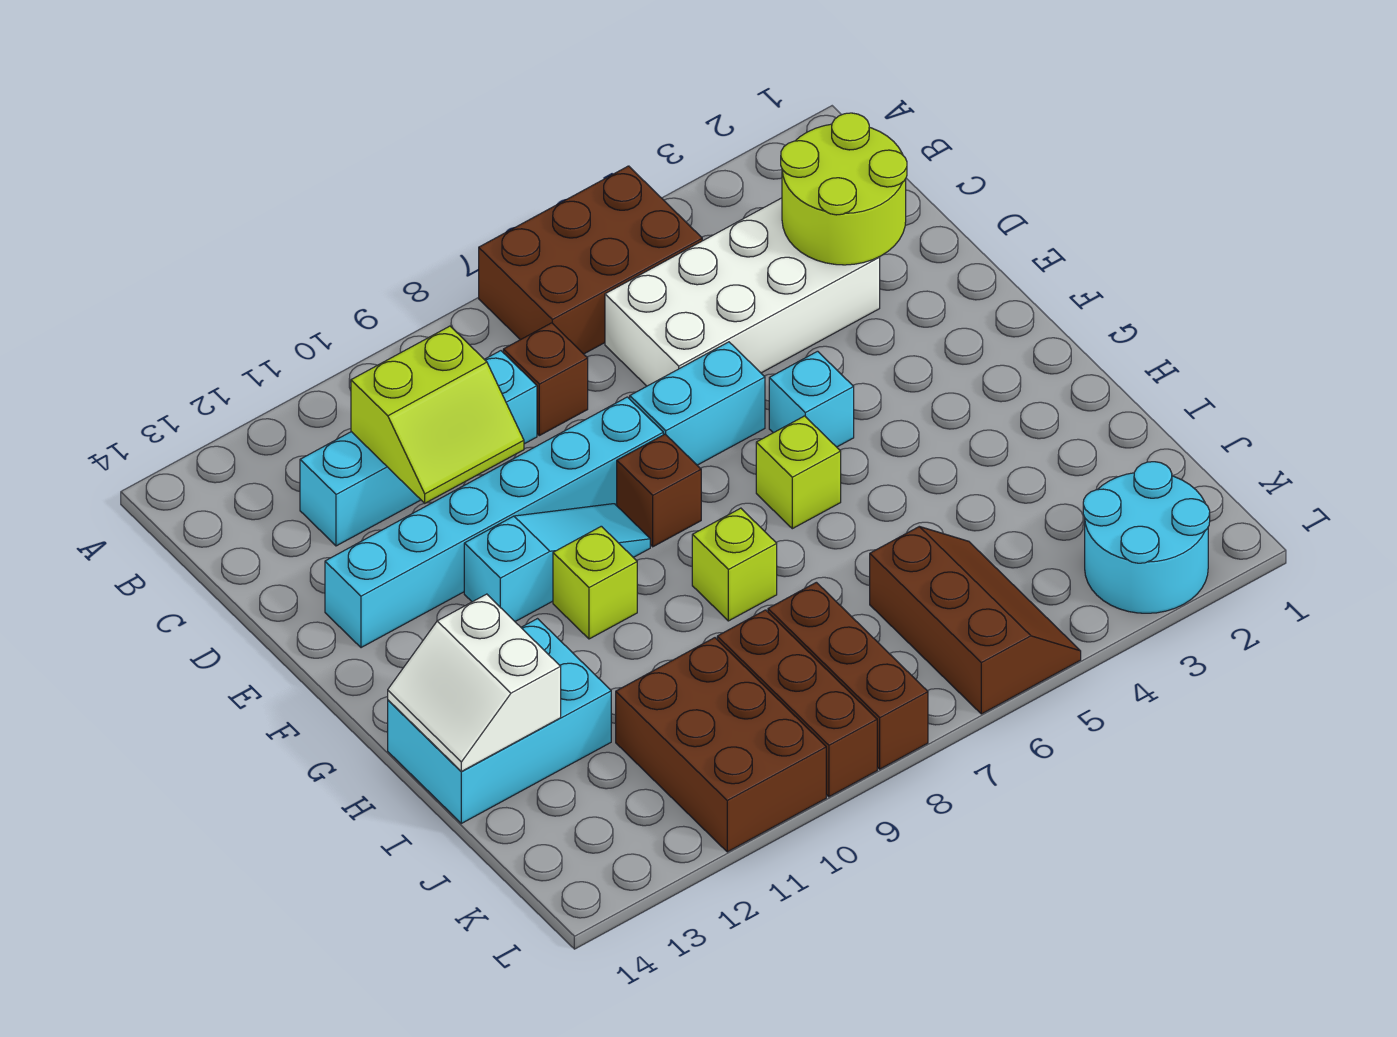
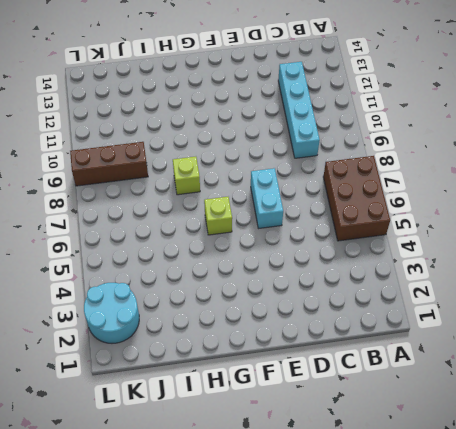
none -> white 2x4 brick [605,198,880,386]
none -> brown 1x1 brick [503,323,588,436]
none -> cyan 1x6 brick [325,397,663,648]

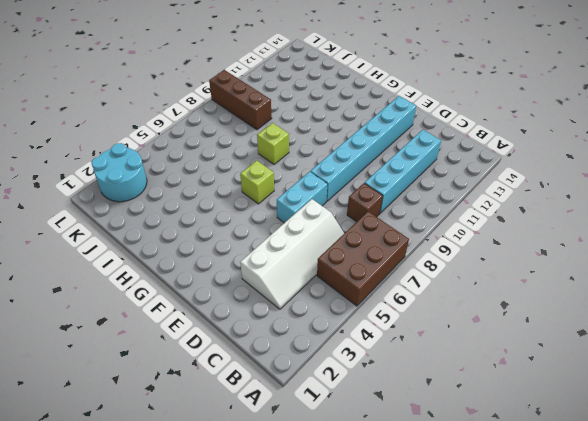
white 2x4 slope [240,199,344,309] -> white 2x4 brick [605,198,880,386]
none -> cyan 1x1 brick [769,351,854,447]
none -> brown 1x1 brick [617,434,701,547]
none -> cyan 1x3 slope [464,504,650,622]

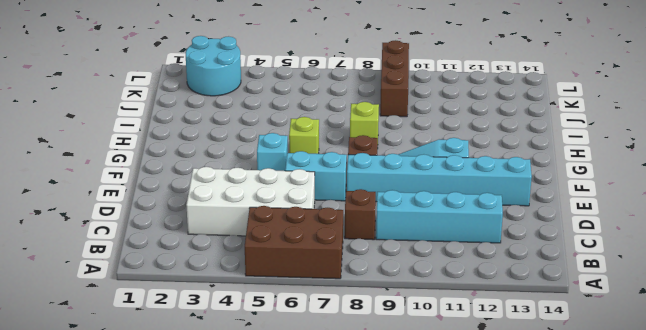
none -> lime 1x1 brick [553,526,637,639]
none -> cyan 2x3 brick [388,619,611,823]
none -> brown 2x3 slope [870,527,1081,714]

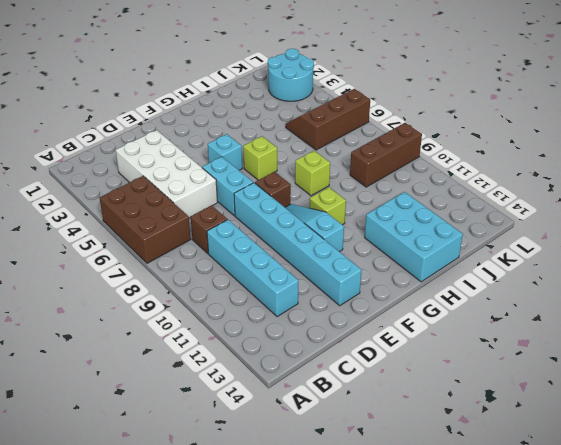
none -> brown 1x3 brick [768,582,928,769]
none -> brown 2x3 brick [616,638,826,852]
none -> lime 2x2 round brick [781,113,907,265]

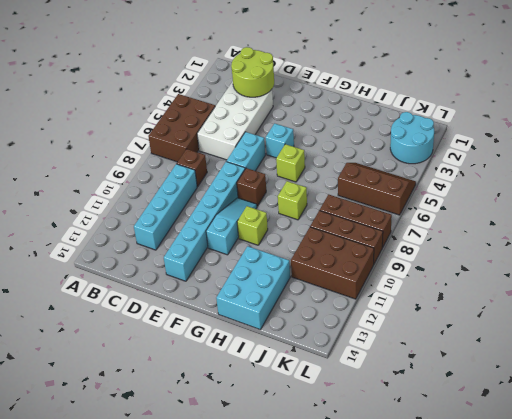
none -> lime 2x2 slope [351,326,524,503]
none -> white 2x2 slope [388,594,561,771]

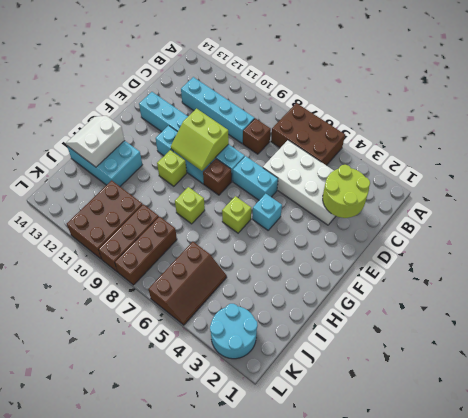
lime 2x2 slope [171,109,229,171] -> lime 2x2 slope moved to [351,326,524,503]

